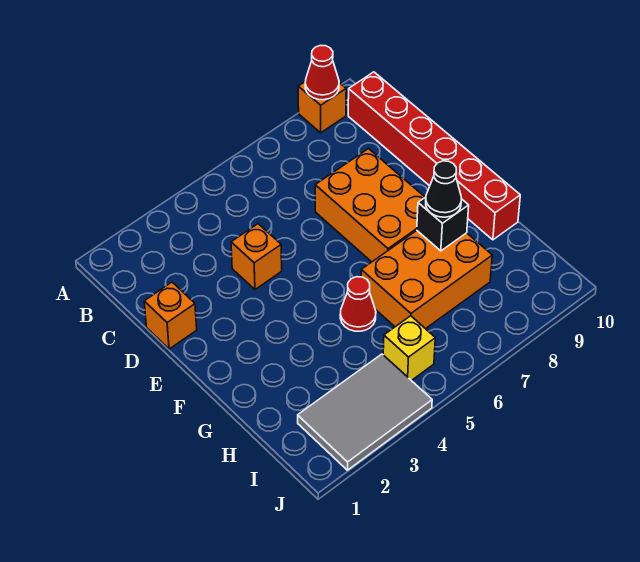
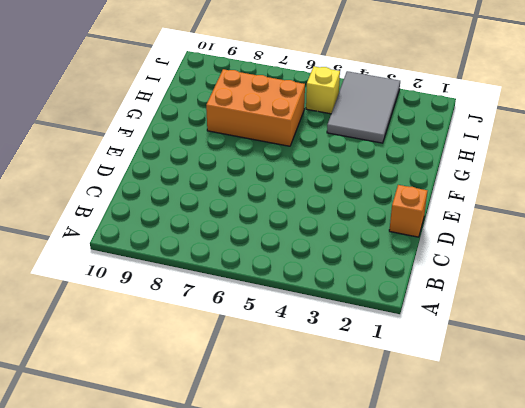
grey 2x3 tile [327,71,400,143] -> grey 2x3 tile turned to [298,354,432,470]
none -> orange 1x1 brick [298,82,346,133]
none -> red 1x6 brick [348,72,520,240]
none -> orange 1x1 brick [231,224,282,290]

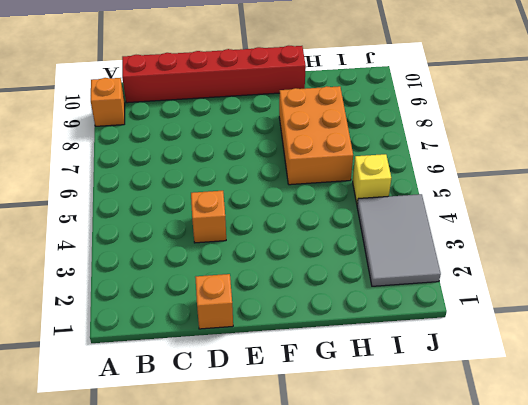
none -> orange 2x3 brick [315,149,425,262]
none -> red 1x1 cone [340,277,376,331]
none -> red 1x1 cone [305,45,339,100]

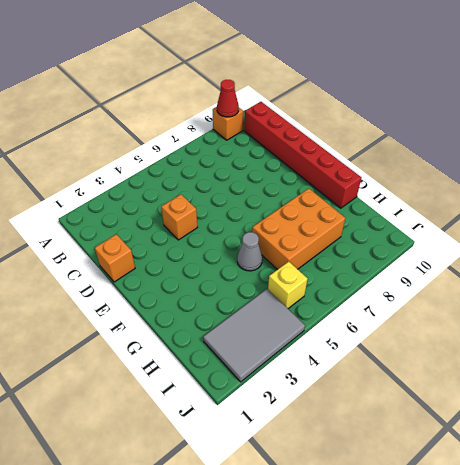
grey 1x1 cone [237,232,262,271] -> red 1x1 cone [340,277,376,331]
none -> orange 2x3 brick [315,149,425,262]
none -> black 1x1 brick [417,197,469,251]
none -> black 1x1 cone [426,161,461,217]

